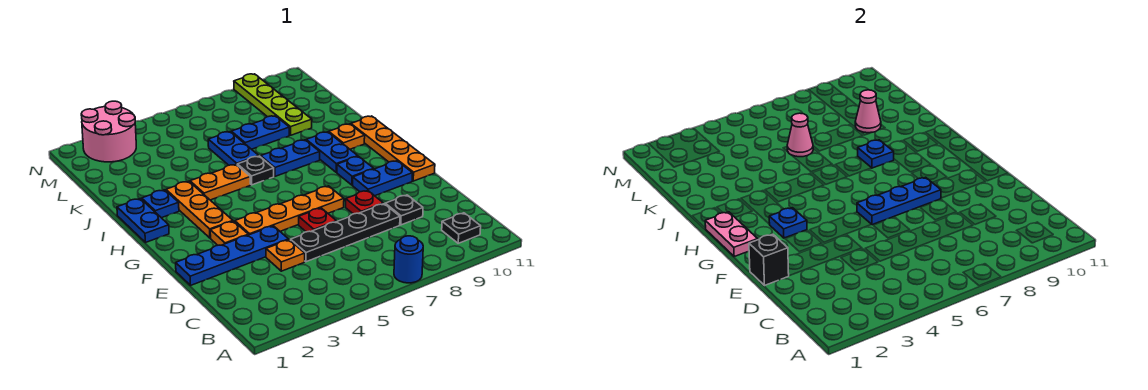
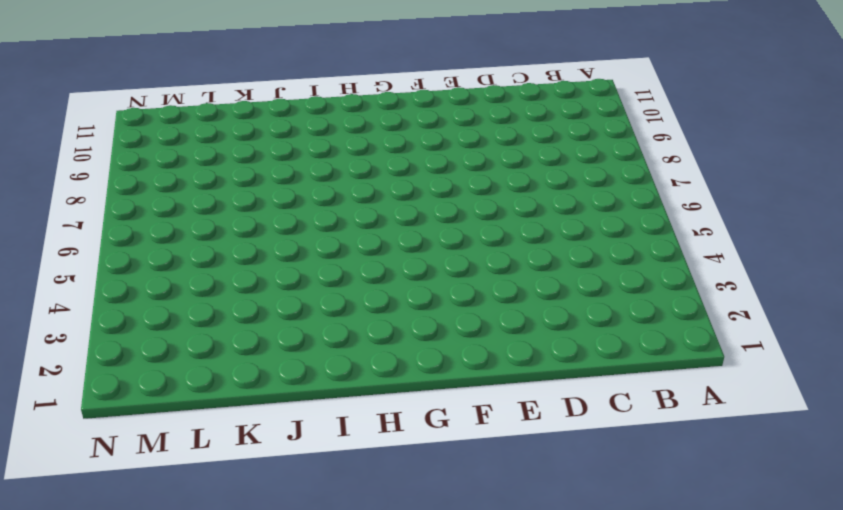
none -> blue 1x1 round brick [394,236,423,283]
none -> black 1x1 plate [442,213,481,243]
none -> orange 1x1 plate [266,240,305,271]
none -> black 1x4 plate [291,204,400,262]

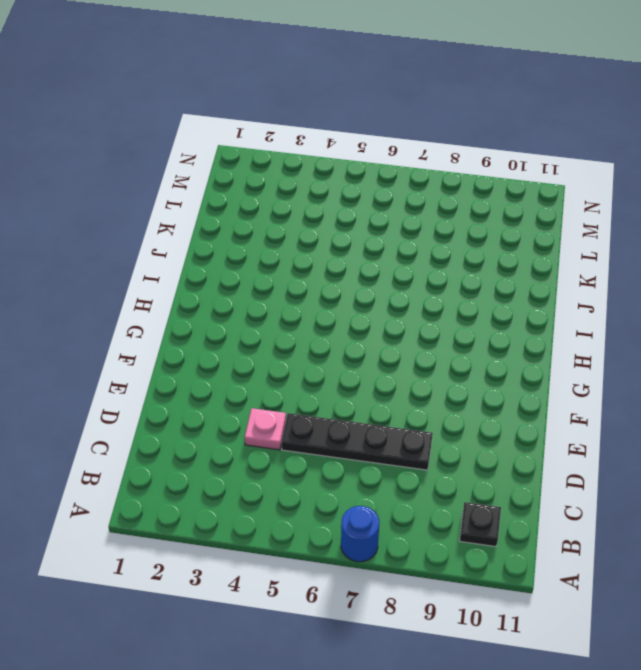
pink 1x1 plate [245,408,286,450] -> orange 1x1 plate [266,240,305,271]
none -> black 1x1 plate [385,195,423,225]
none -> blue 1x4 plate [176,226,289,285]
none -> red 1x1 plate [299,208,337,232]
none -> red 1x1 plate [346,190,383,214]

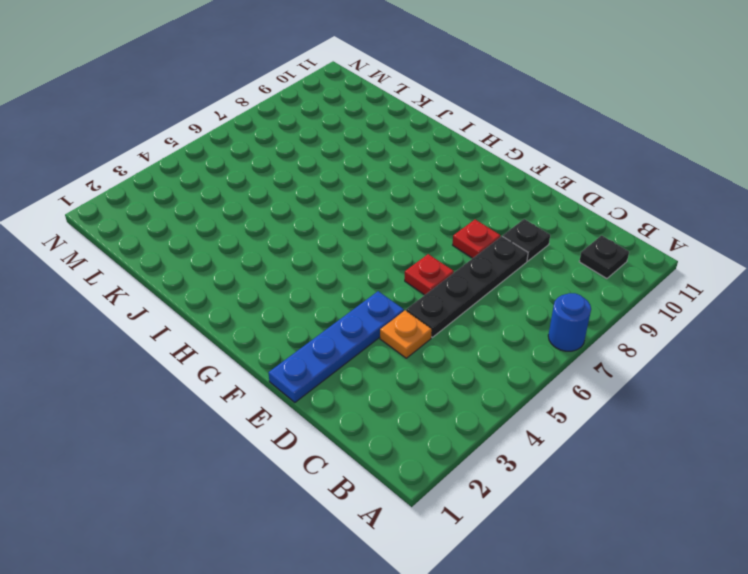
none -> orange 1x1 plate [210,221,248,245]
none -> orange 1x4 plate [235,186,344,235]
none -> blue 1x2 plate [353,161,413,196]
none -> orange 1x4 plate [351,116,435,181]

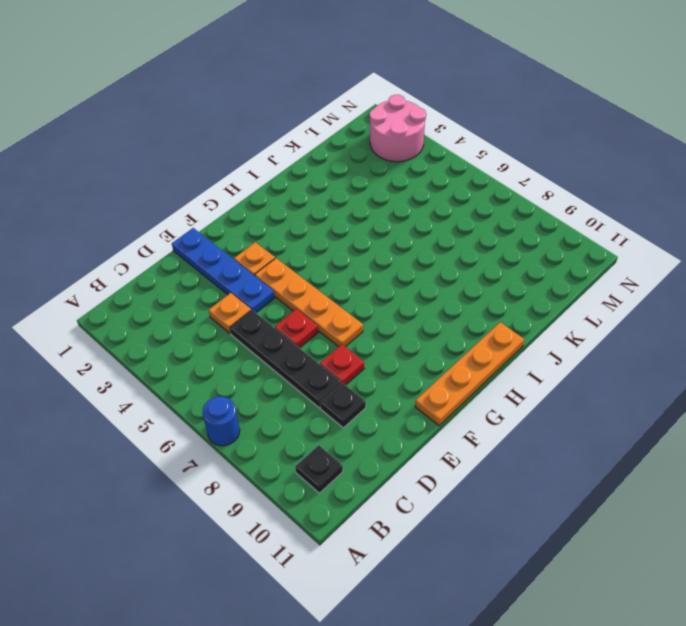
none -> blue 1x2 plate [353,161,413,196]
none -> orange 1x3 plate [166,181,233,238]
none -> blue 1x1 plate [337,157,374,185]
none -> blue 1x2 plate [117,199,169,243]

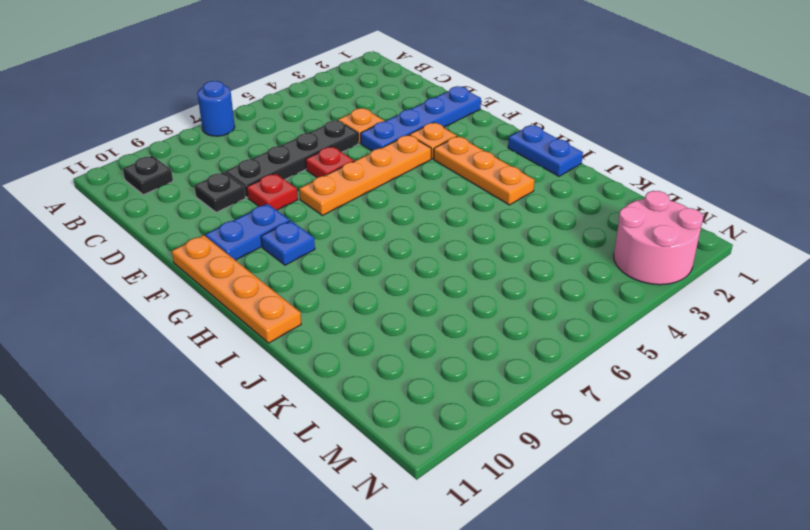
none -> blue 1x2 plate [306,132,358,172]
none -> blue 1x1 plate [142,190,179,218]
none -> orange 1x2 plate [190,165,251,200]
none -> black 1x1 plate [237,156,274,185]

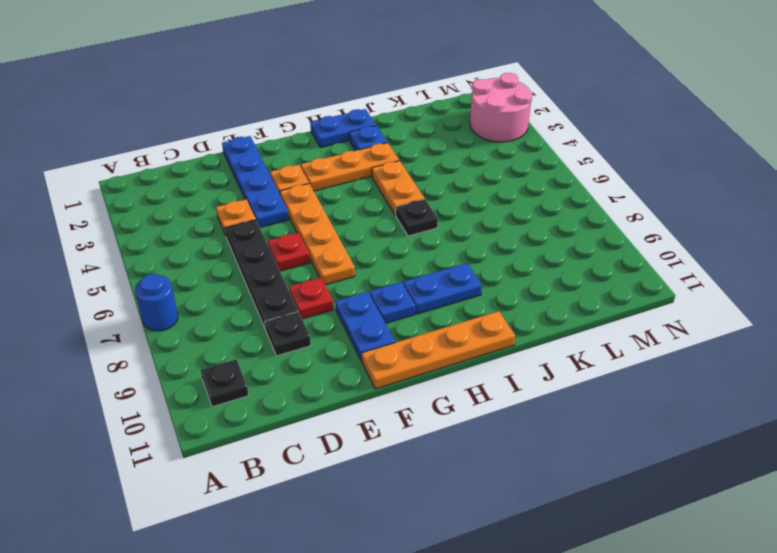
none -> blue 1x2 plate [261,140,320,176]
none -> orange 1x1 plate [329,124,365,149]
none -> blue 1x2 plate [208,132,258,165]
none -> blue 1x2 plate [231,116,289,149]

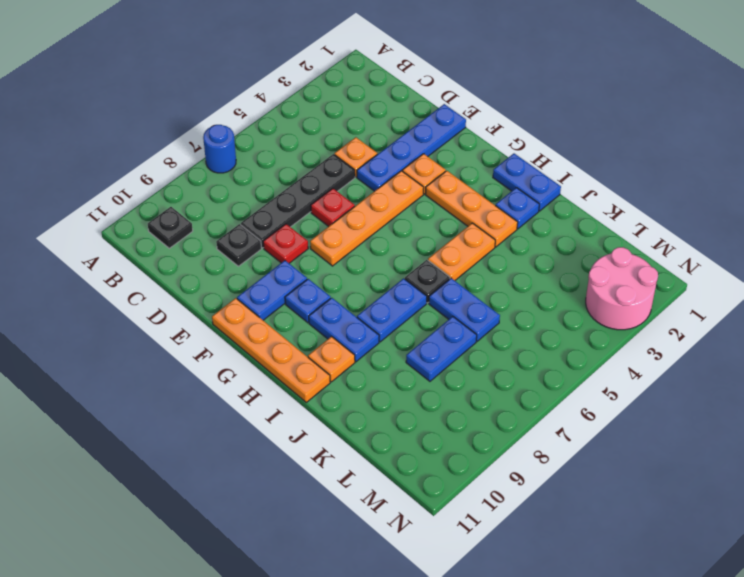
none -> lime 1x4 plate [234,74,312,135]
none -> black 1x1 brick [749,234,789,285]
none -> blue 1x3 plate [857,177,941,225]
none -> pink 1x2 plate [705,212,758,256]

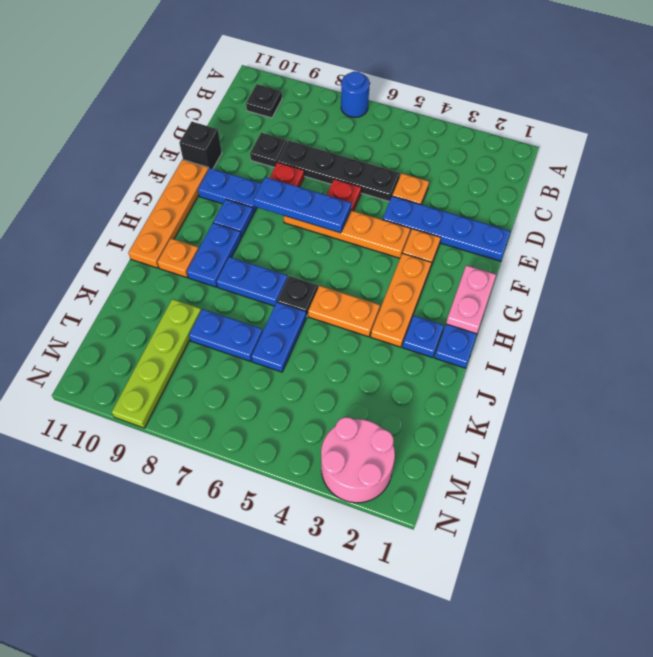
black 1x1 brick [179,122,222,169] -> black 1x1 brick moved to [749,234,789,285]
none -> blue 1x1 plate [769,208,807,238]
none -> blue 1x1 plate [858,140,894,168]
none -> pink 1x1 cone [787,113,813,157]
none -> pink 1x1 cone [855,90,881,133]

